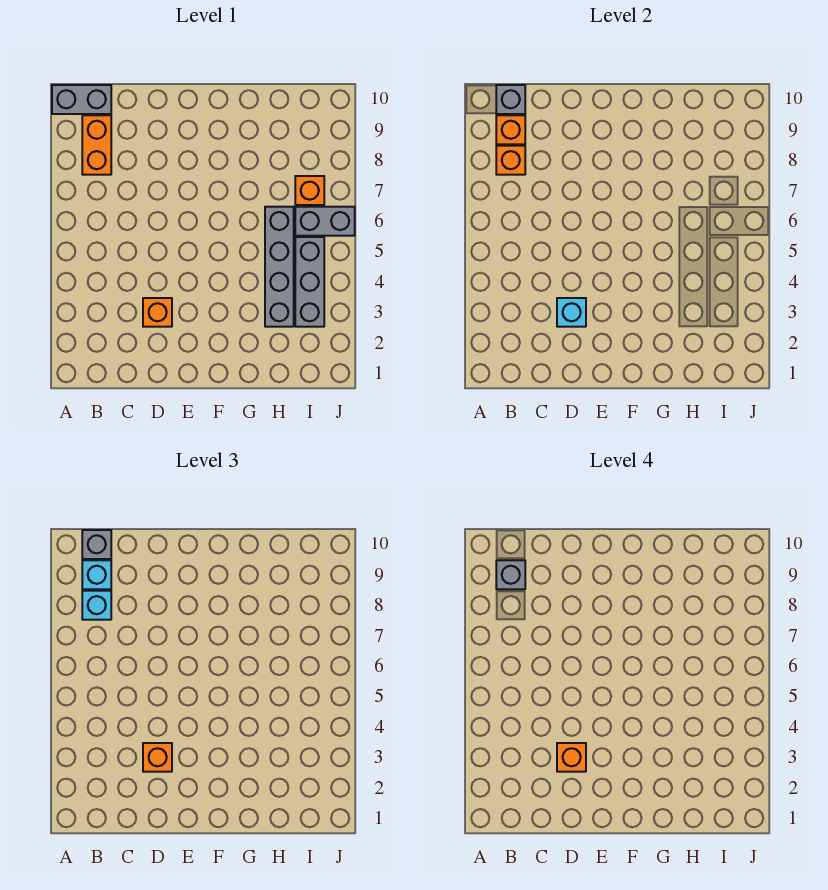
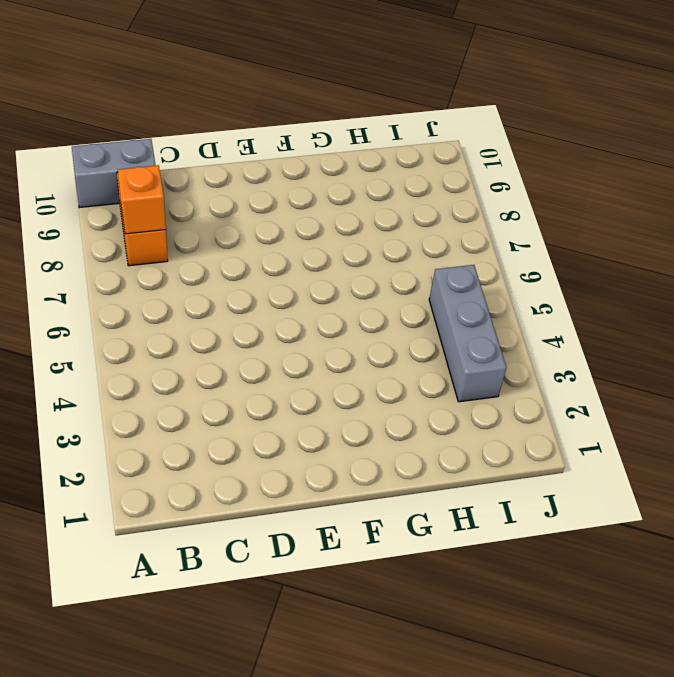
none -> orange 1x1 brick [143,298,172,327]
none -> grey 1x4 brick [265,207,294,327]
none -> grey 1x2 brick [295,207,355,236]

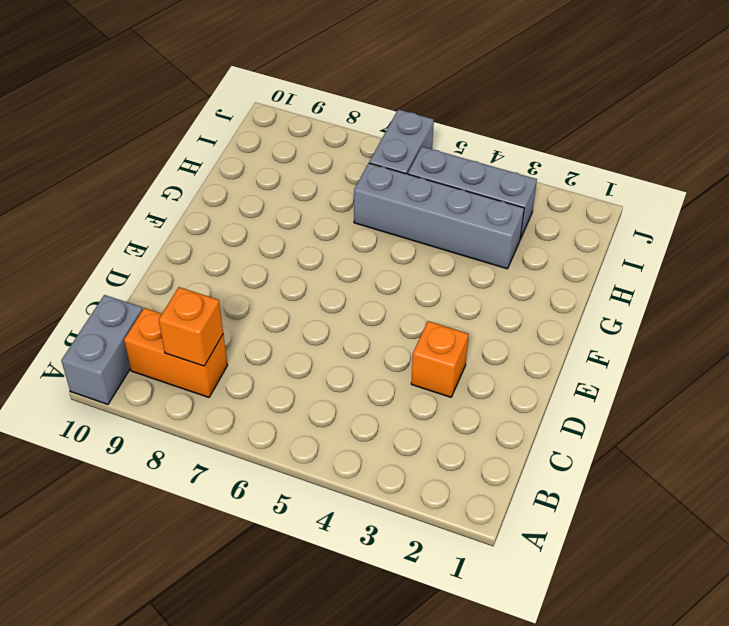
none -> orange 1x1 brick [295,176,324,205]
none -> orange 1x1 brick [496,115,525,144]
none -> grey 1x1 brick [496,85,525,114]

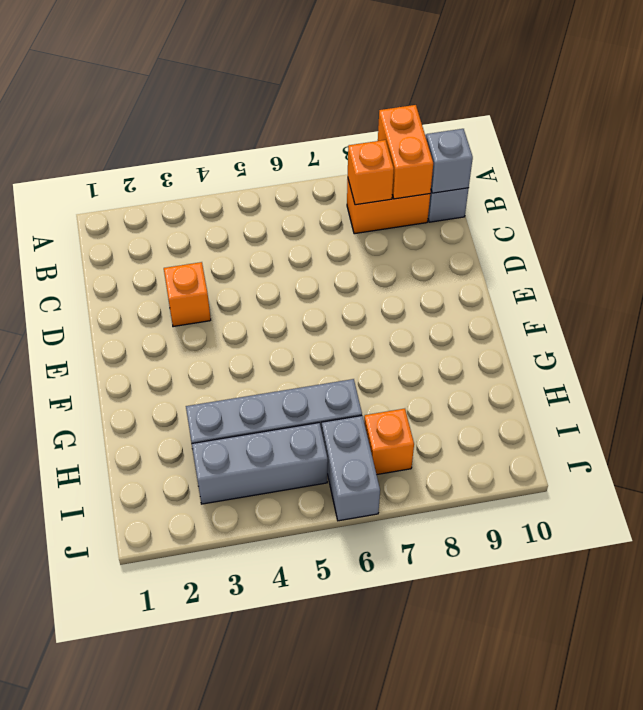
orange 1x2 brick [378,105,433,199] -> orange 1x1 brick [496,115,525,144]
none -> cyan 1x1 brick [557,298,586,327]
none -> cyan 1x1 brick [82,591,111,620]
none -> cyan 1x1 brick [82,560,111,589]

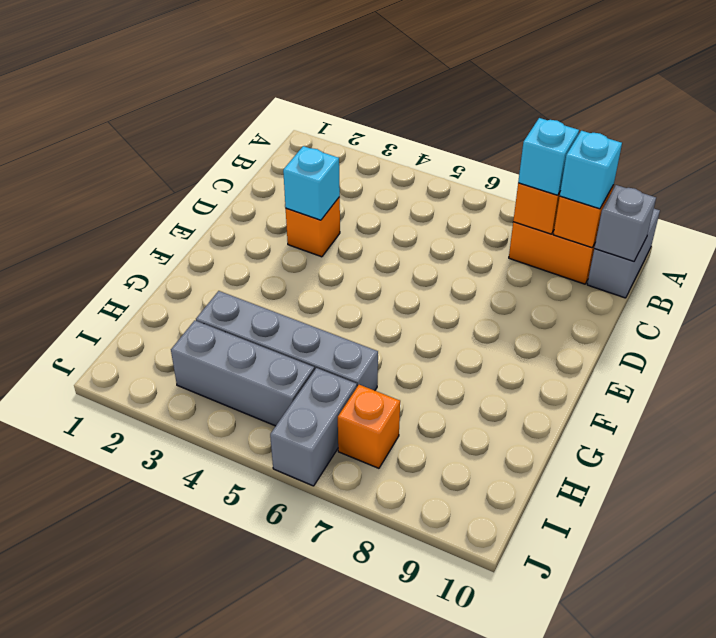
none -> grey 1x1 brick [82,530,111,559]
none -> orange 1x1 brick [143,743,172,772]
none -> grey 1x1 brick [496,560,525,589]

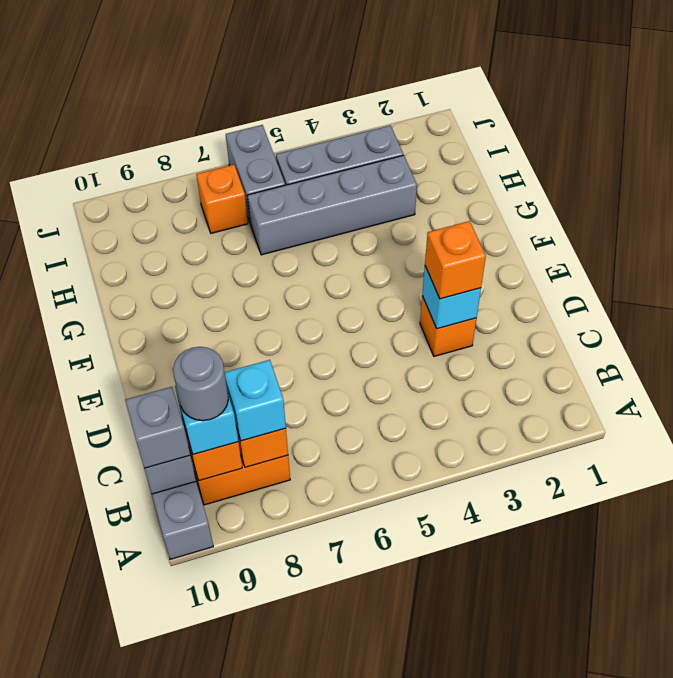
grey 1x1 round brick [173,347,228,421] -> grey 1x1 brick [496,560,525,589]
none -> orange 1x1 brick [557,743,586,772]

